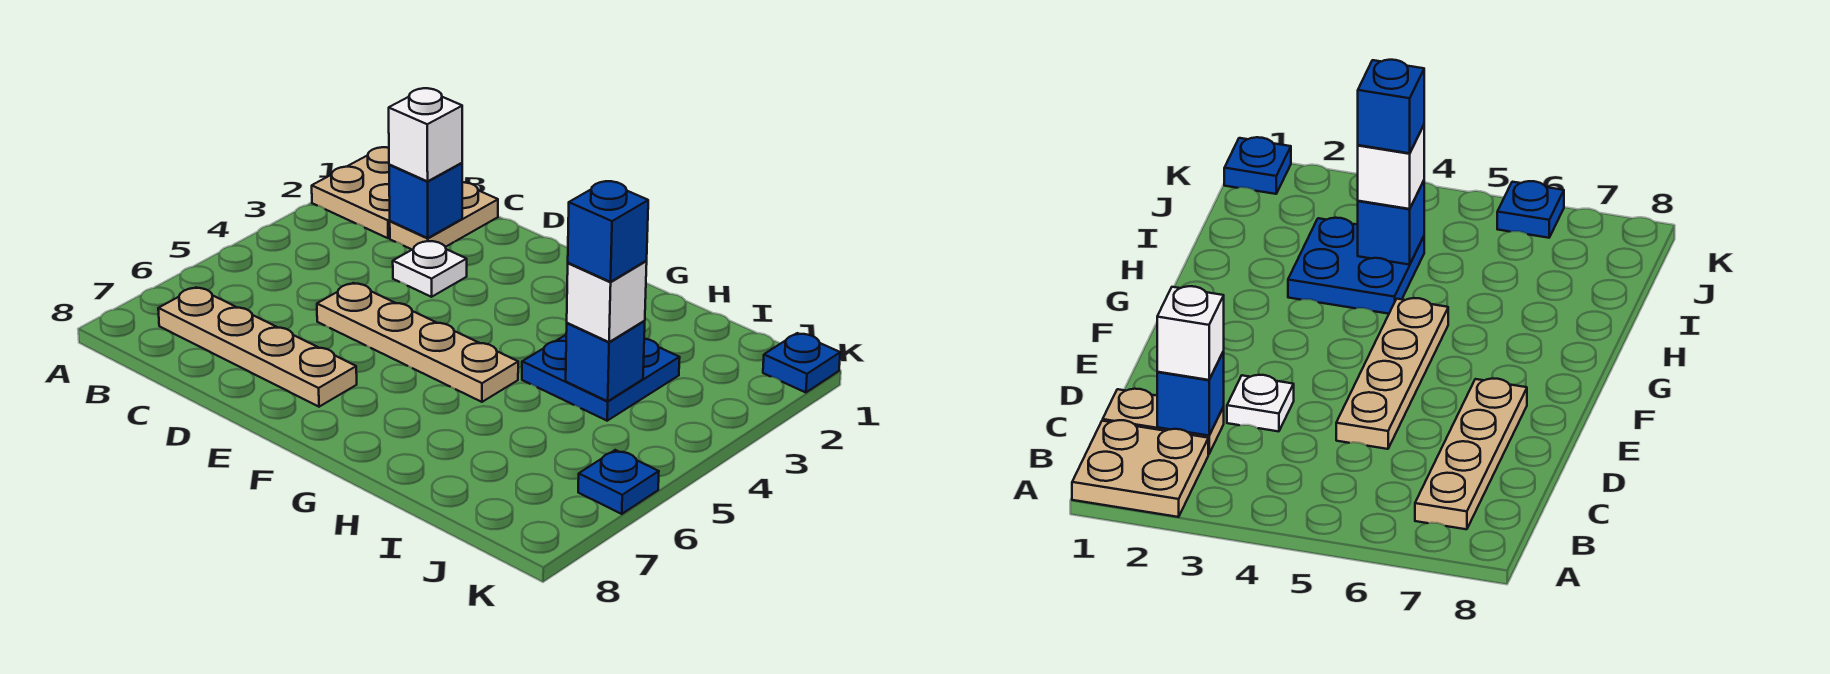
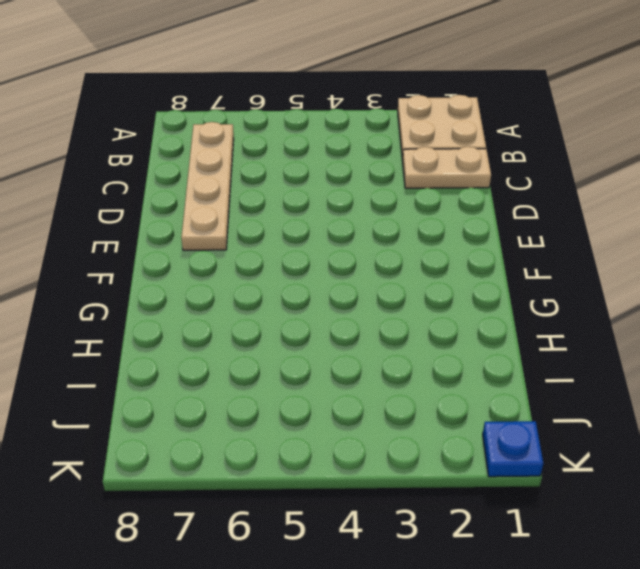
none -> white 1x1 plate [393,241,467,297]
none -> tan 1x4 plate [317,283,518,402]
none -> blue 2x2 plate [522,335,680,421]

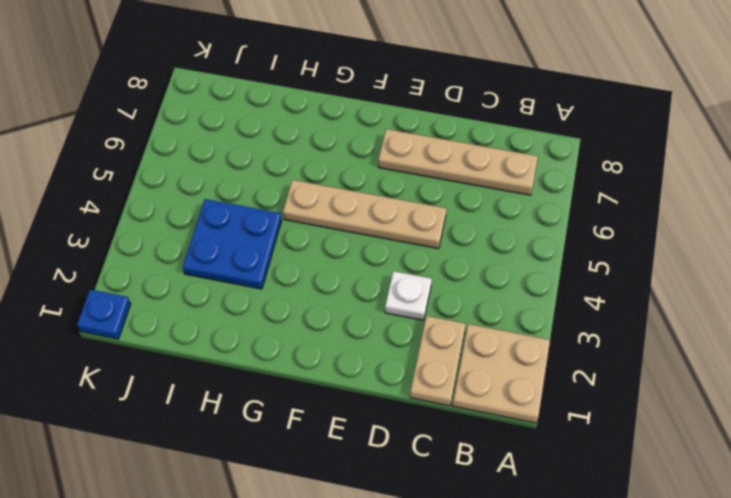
none -> blue 1x1 plate [578,450,659,514]
none -> blue 1x1 brick [389,163,462,238]
none -> blue 1x1 brick [566,321,645,401]

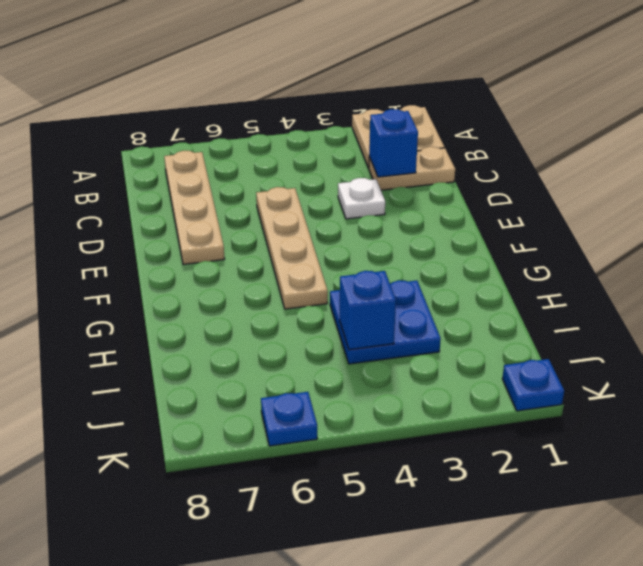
none -> white 1x1 brick [389,88,462,181]
none -> white 1x1 brick [567,261,647,342]
none -> blue 1x1 brick [568,181,648,282]

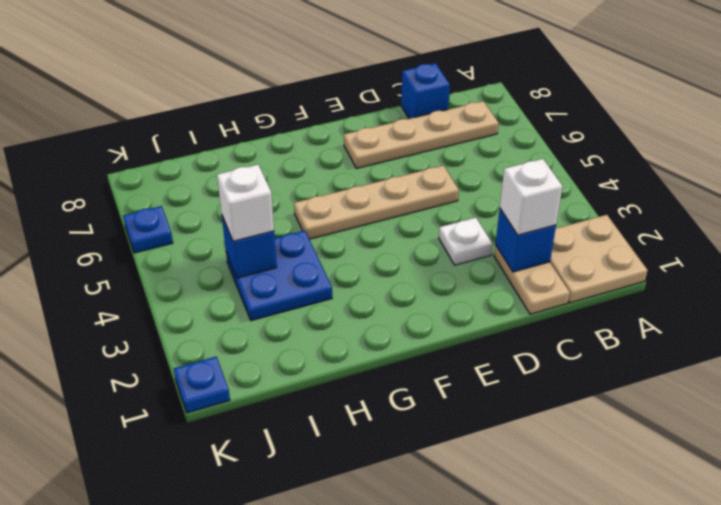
blue 1x1 brick [401,63,450,119] -> blue 1x1 brick moved to [568,181,648,282]

